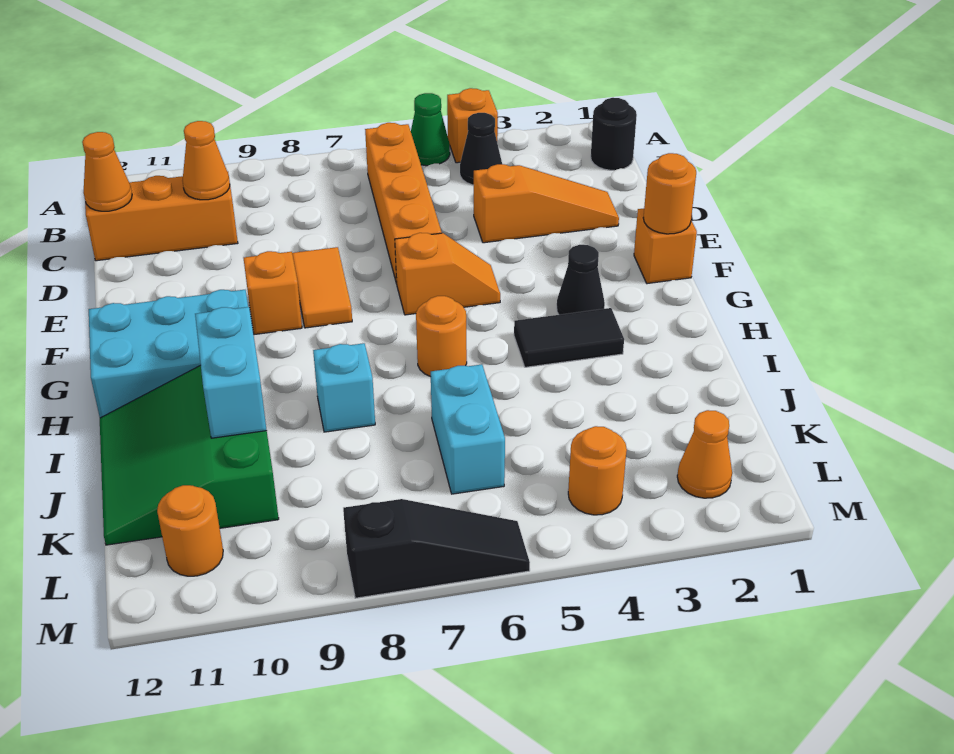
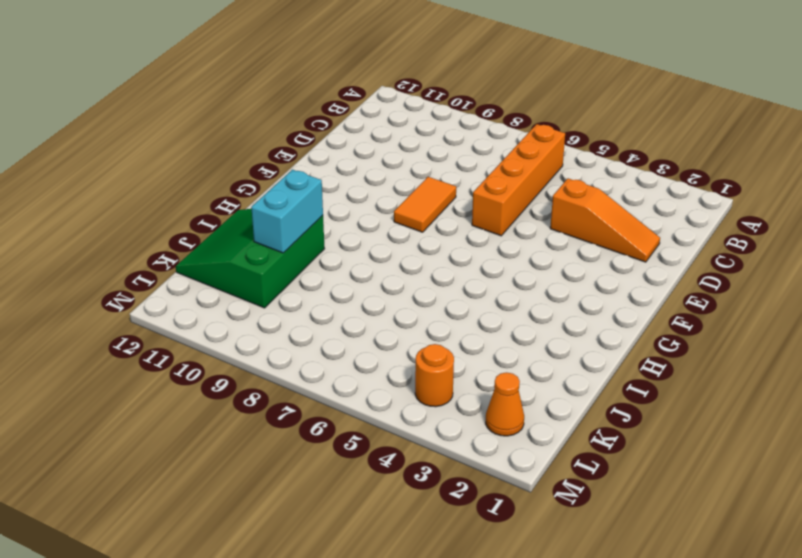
none -> orange 1x1 brick [447,88,498,163]
none -> green 1x1 cone [411,93,450,166]
none -> black 1x1 round brick [591,98,637,170]

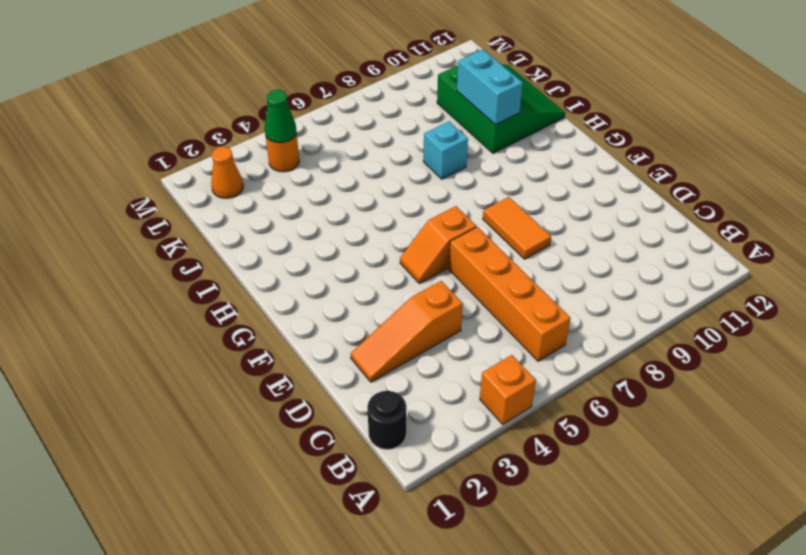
green 1x1 cone [265,90,297,143] -> green 1x1 cone moved to [411,93,450,166]
none -> black 1x1 cone [460,113,502,185]
none -> orange 1x3 brick [85,171,238,261]
none -> orange 1x1 brick [634,208,697,284]

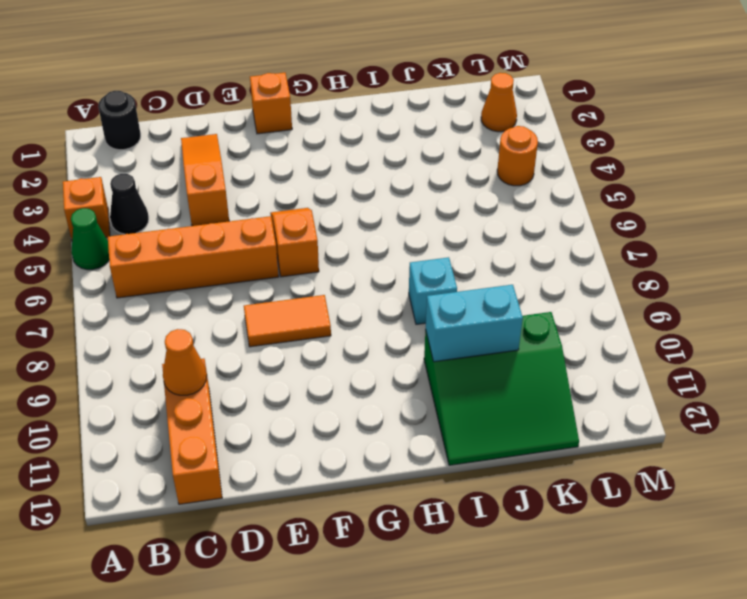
none -> orange 1x1 brick [244,251,302,335]
none -> black 1x1 cone [557,245,605,315]
none -> cyan 2x3 brick [89,290,248,418]

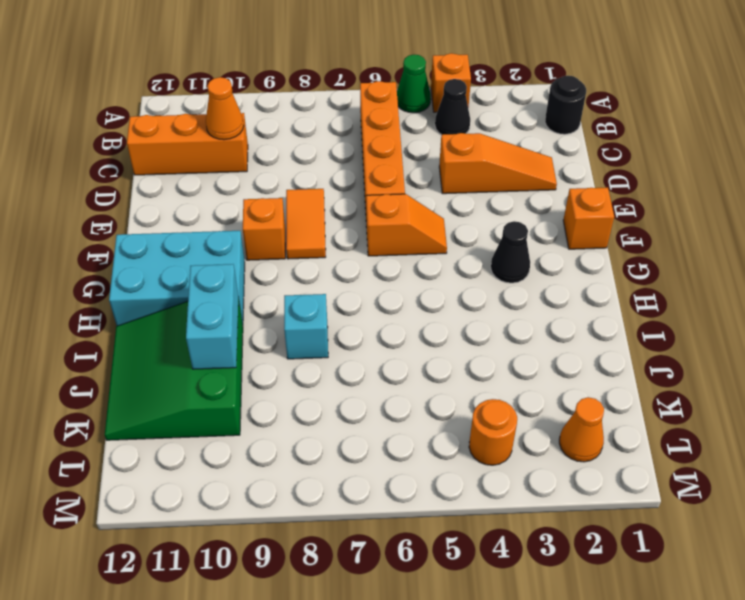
none -> black 1x2 tile [514,308,624,367]
none -> orange 1x1 round brick [416,296,467,377]
none -> cyan 1x2 brick [431,364,505,494]

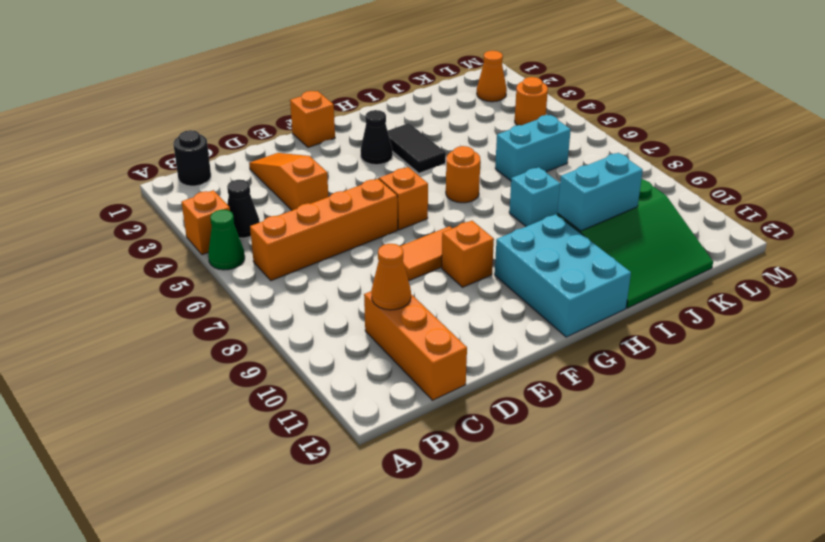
none -> orange 1x1 round brick [157,485,223,576]
none -> black 1x3 slope [343,499,530,598]
none -> orange 1x1 cone [82,132,132,211]

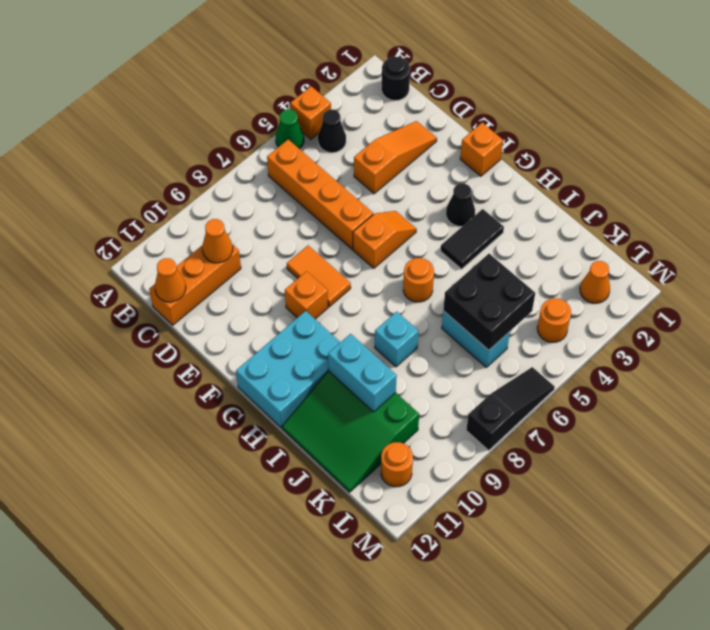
black 2x2 brick [443,254,535,350] -> none
none -> orange 1x1 round brick [643,153,696,234]

